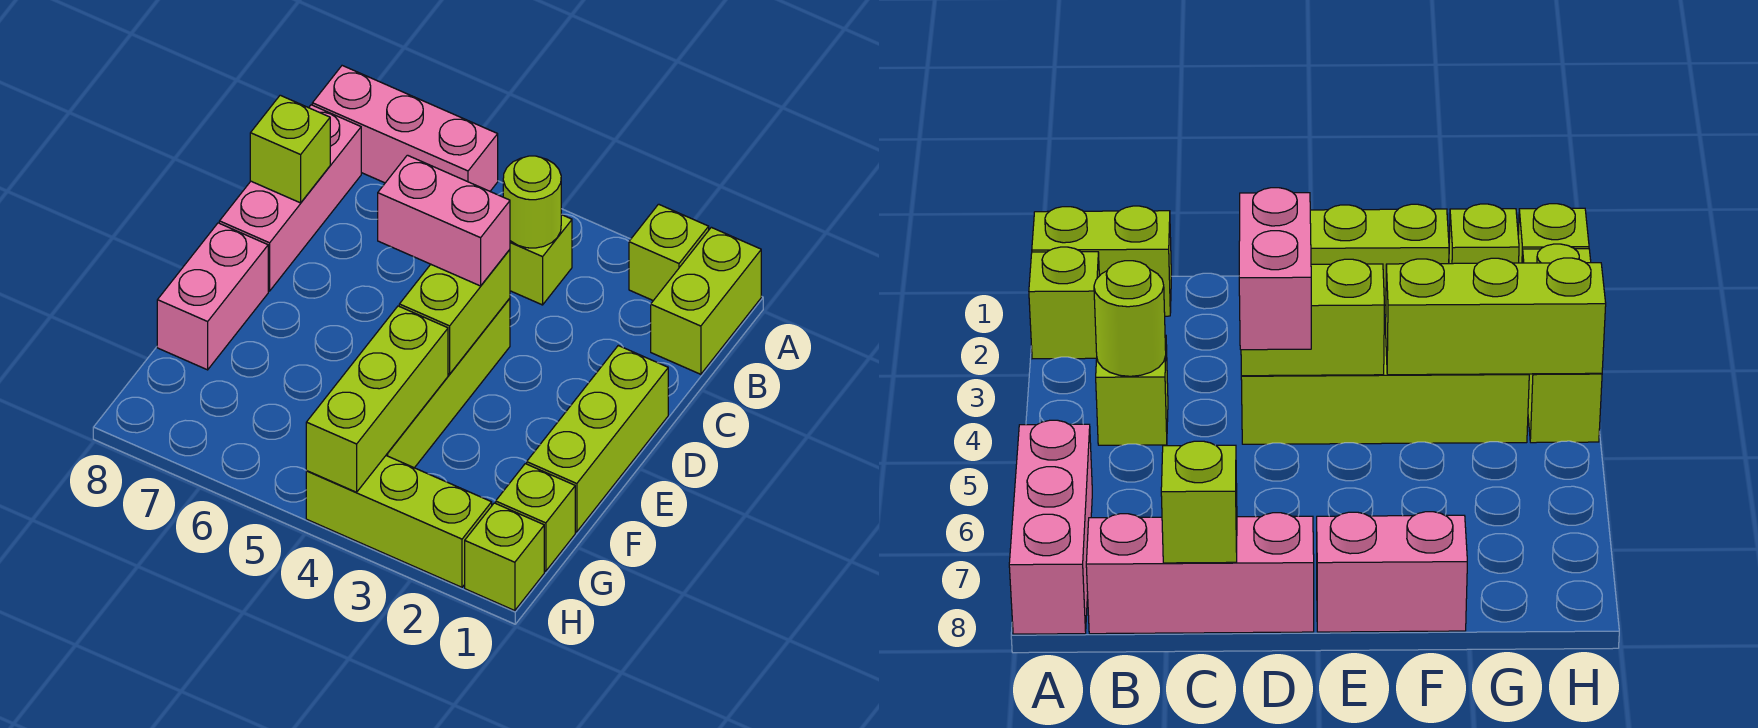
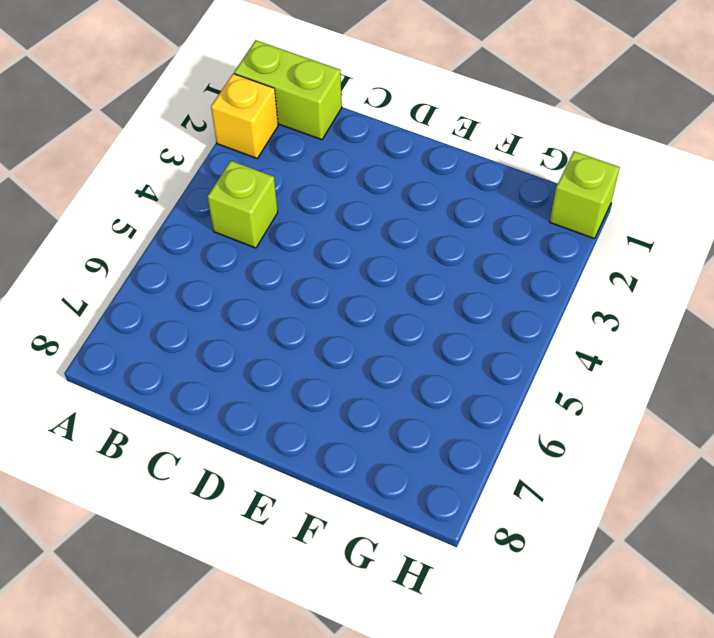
yellow 1x1 brick [211,74,278,158] -> lime 1x1 brick [629,204,709,301]
none -> pink 1x3 brick [312,66,498,191]
none -> pink 1x3 brick [219,105,361,291]
none -> lime 1x3 brick [527,346,668,532]

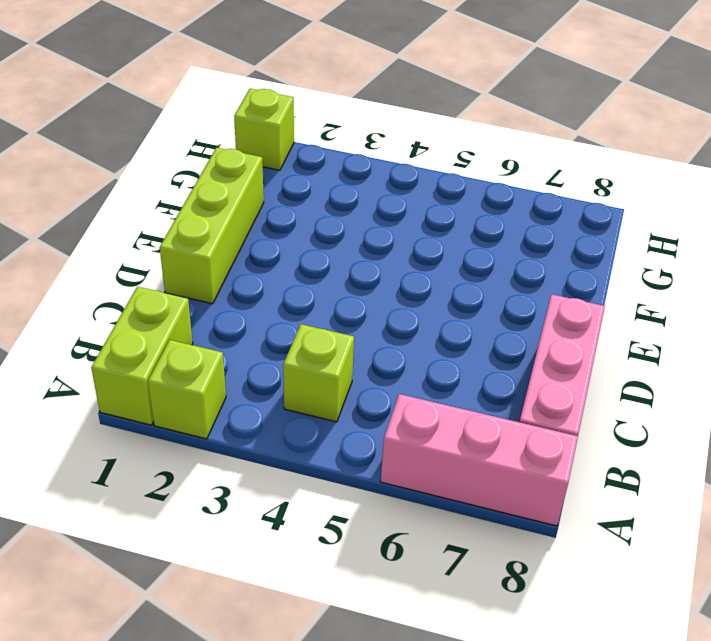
none -> lime 1x4 brick [386,298,510,468]
none -> pink 1x2 brick [157,223,268,370]
none -> lime 1x1 brick [496,464,575,571]

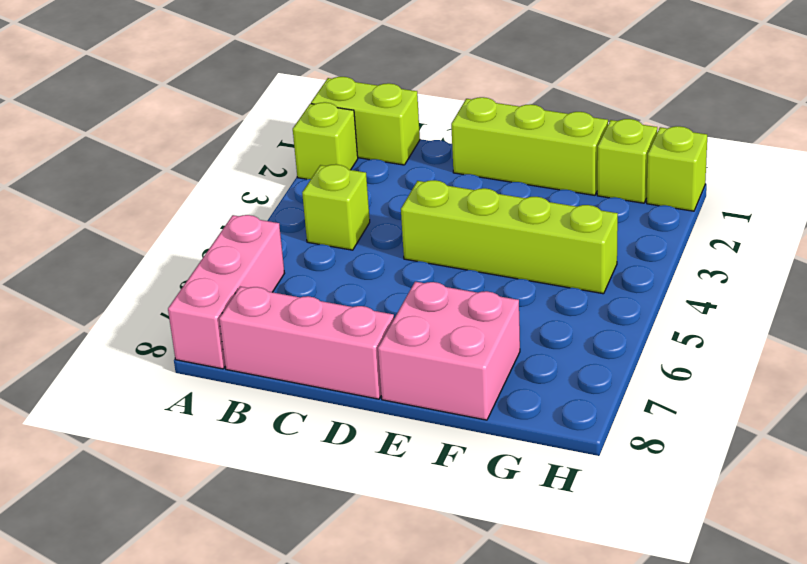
pink 2x2 brick [378,282,520,420] -> pink 1x2 brick [157,223,268,370]
none -> lime 1x3 brick [306,456,492,587]
none -> lime 1x1 round brick [503,156,562,248]
none -> lime 1x1 brick [250,95,330,203]

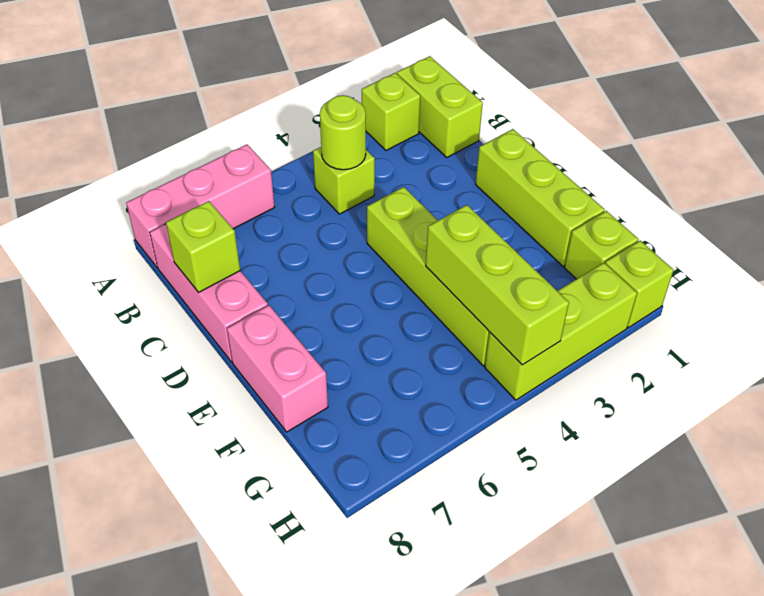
none -> lime 1x2 brick [399,250,510,374]
none -> pink 1x2 brick [378,155,510,286]

